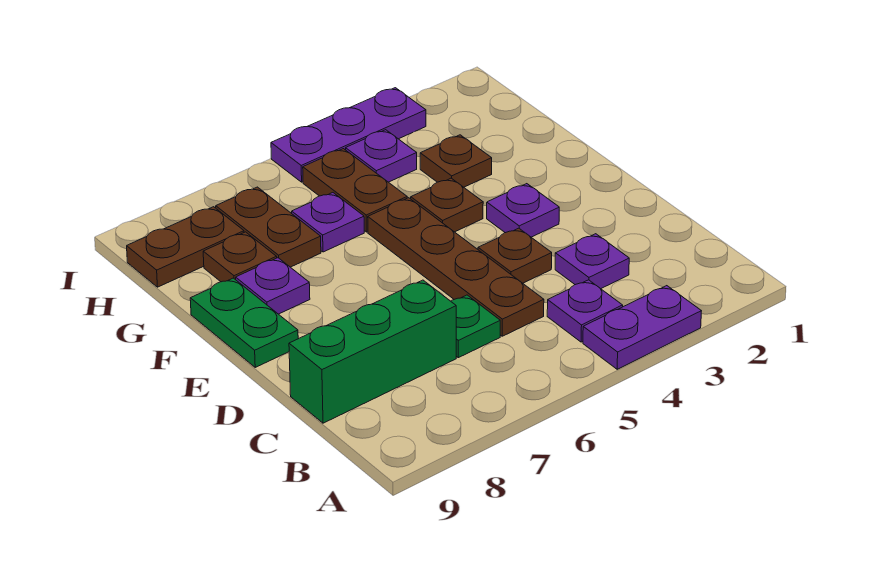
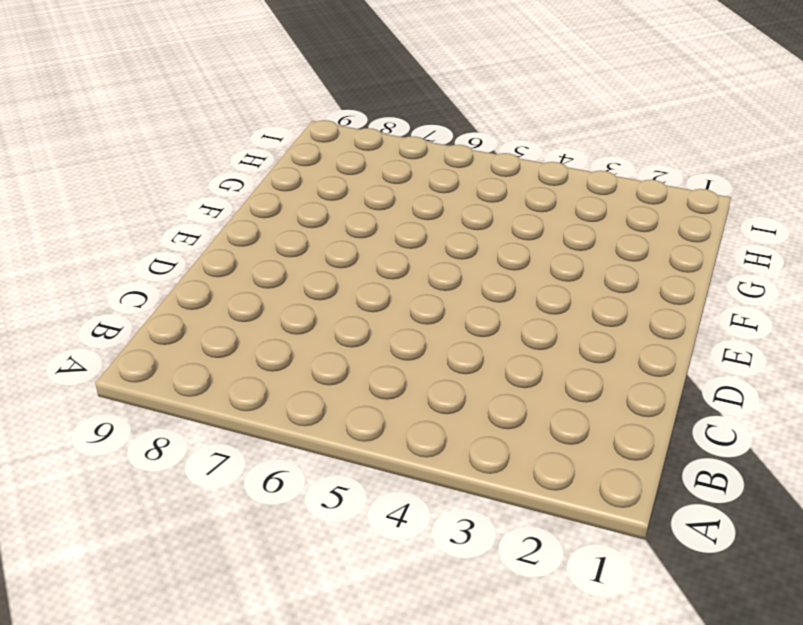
none -> purple 1x2 plate [583,286,701,369]
none -> purple 1x1 plate [547,280,623,342]
none -> purple 1x1 plate [555,234,629,289]

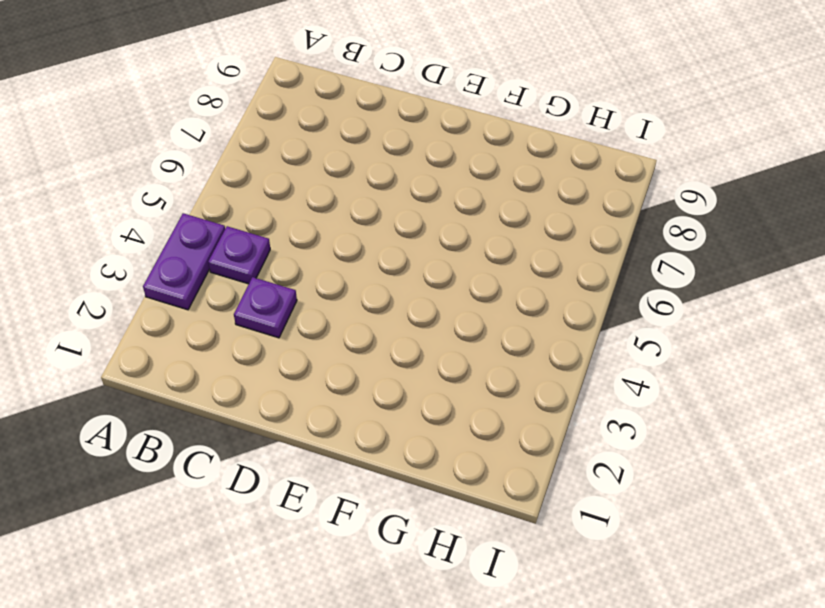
none -> brown 1x4 plate [368,198,544,336]
none -> green 1x1 plate [451,295,500,358]
none -> green 1x3 brick [289,280,456,423]

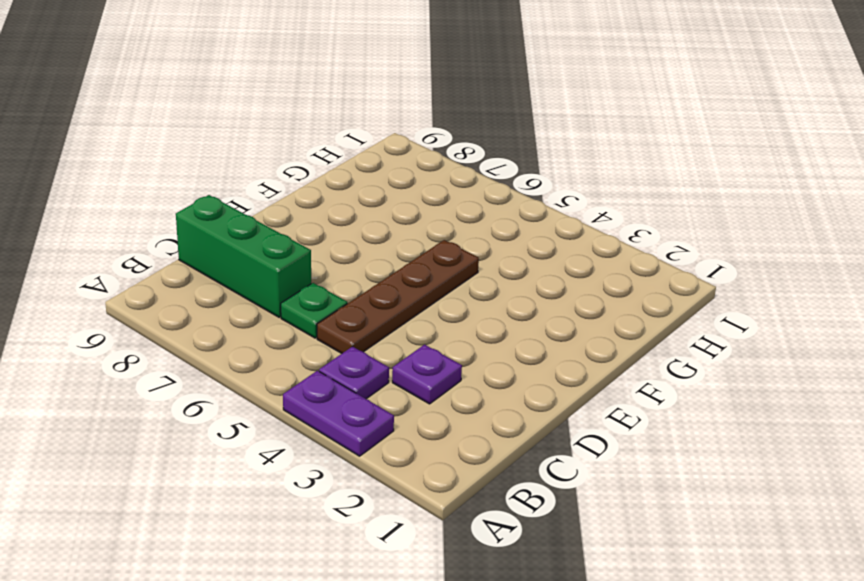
none -> brown 1x1 plate [478,228,552,283]
none -> purple 1x1 plate [487,184,559,237]
none -> green 1x2 plate [190,278,298,367]

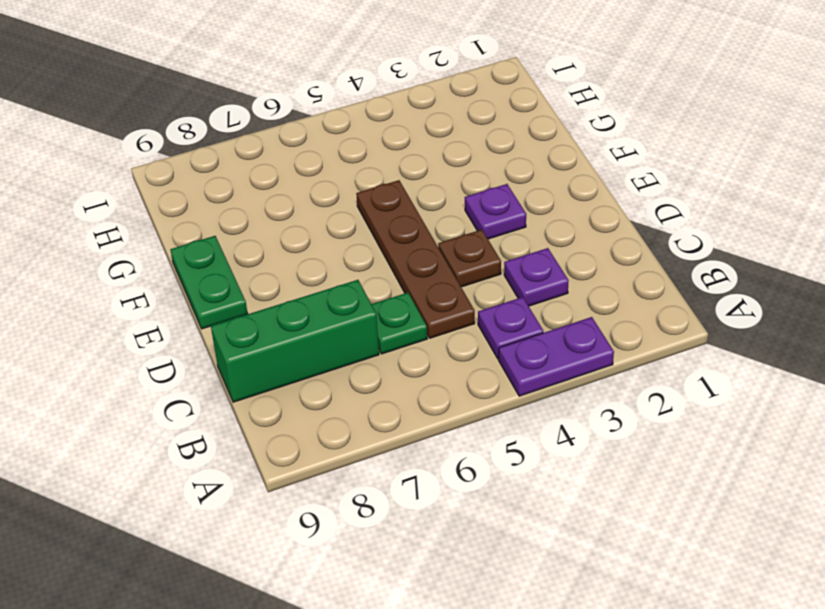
none -> brown 1x1 plate [411,178,483,232]
none -> purple 1x1 plate [236,258,310,314]
none -> brown 1x1 plate [420,135,492,187]

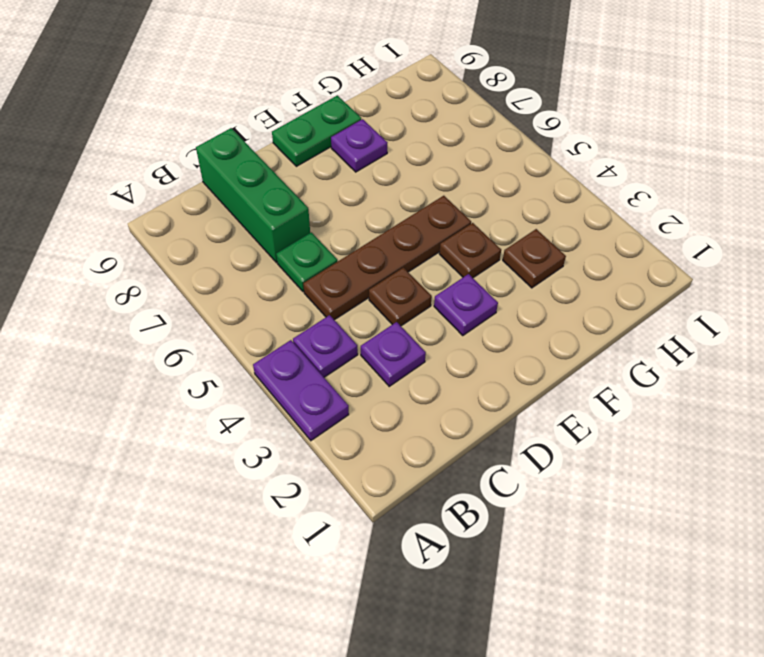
none -> brown 1x2 plate [303,149,407,232]
none -> purple 1x1 plate [292,193,364,252]
none -> brown 1x2 plate [216,187,321,267]

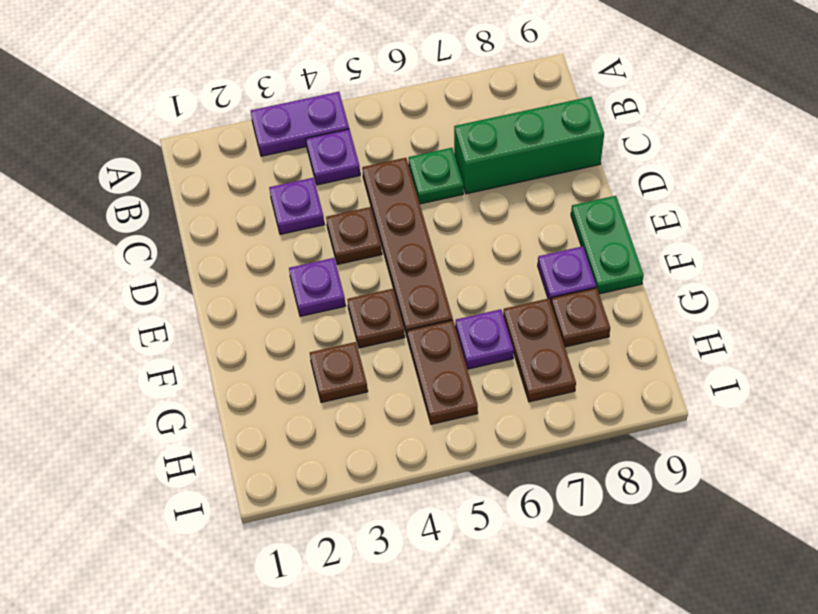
none -> purple 1x1 plate [346,130,417,182]
none -> brown 1x2 plate [127,207,244,287]
none -> purple 1x3 plate [271,88,426,182]

